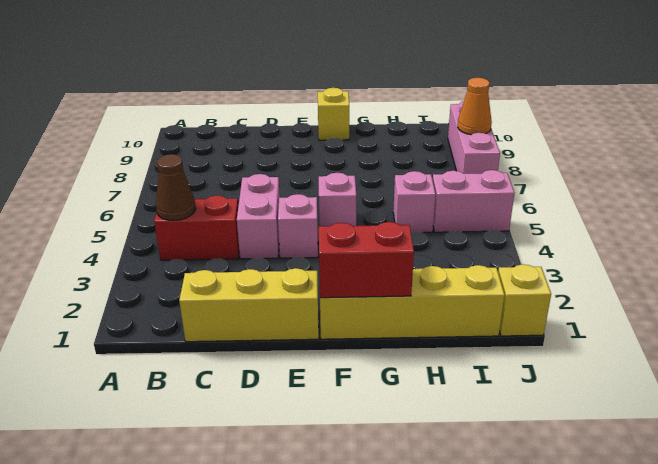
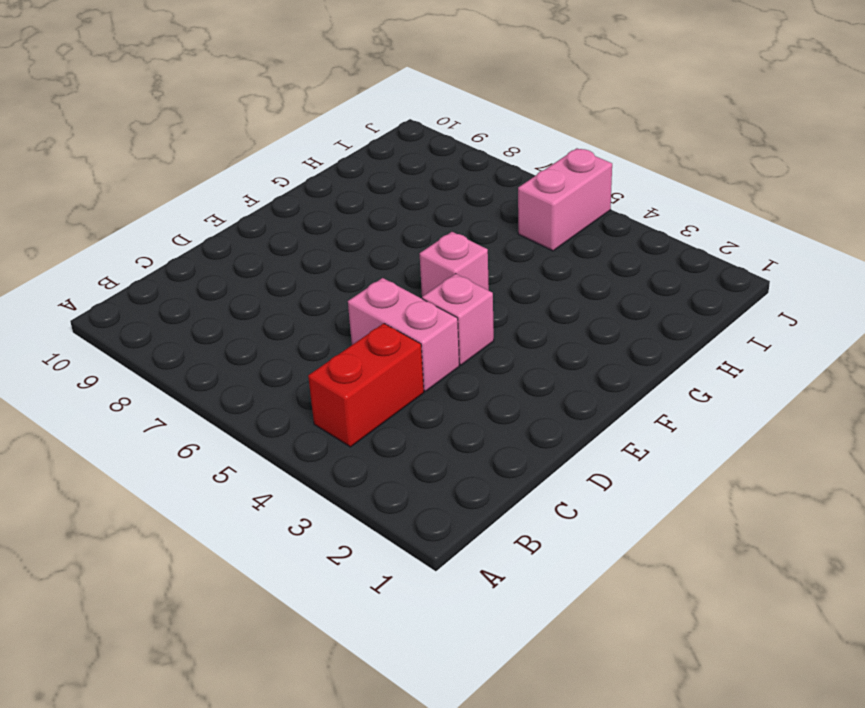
none -> yellow 1x3 brick [179,268,319,342]
none -> yellow 1x4 brick [320,265,505,339]
none -> yellow 1x1 brick [318,88,349,140]

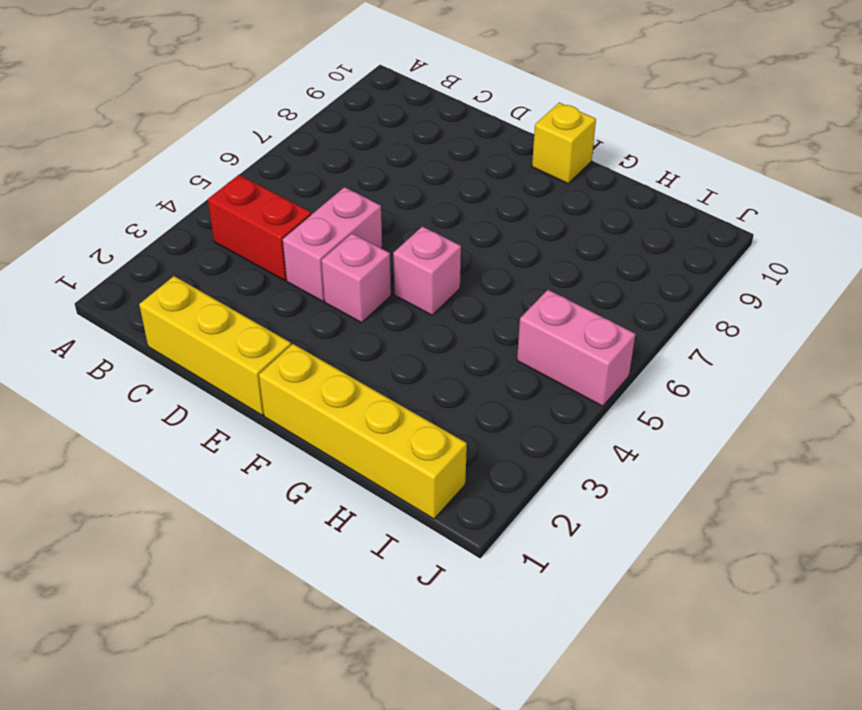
none -> pink 1x1 brick [393,171,436,233]
none -> yellow 1x1 brick [498,264,551,336]
none -> pink 1x3 brick [448,101,500,174]

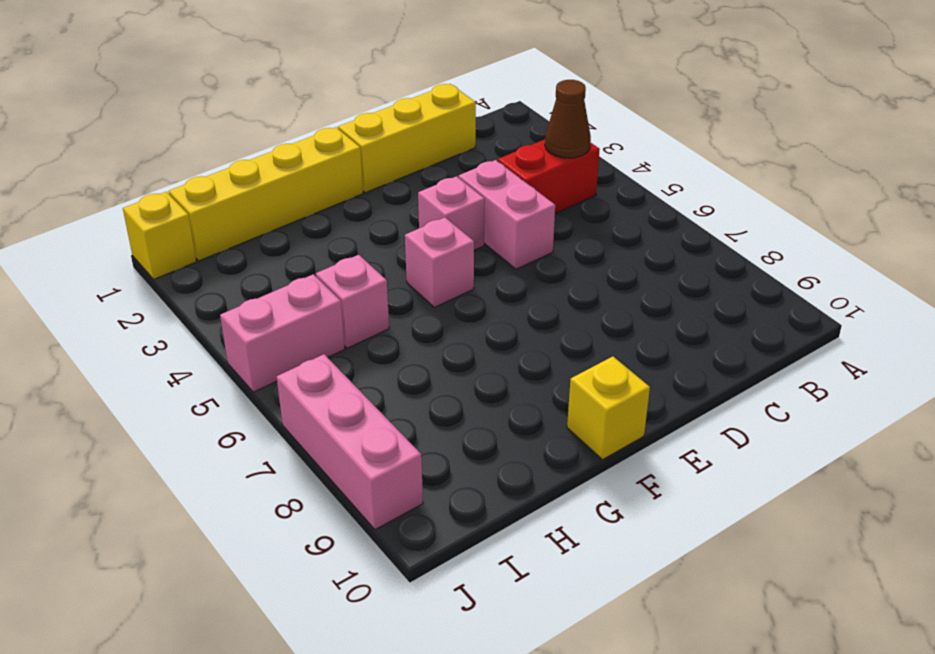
none -> red 1x2 brick [319,222,414,298]
none -> orange 1x1 cone [458,78,492,135]

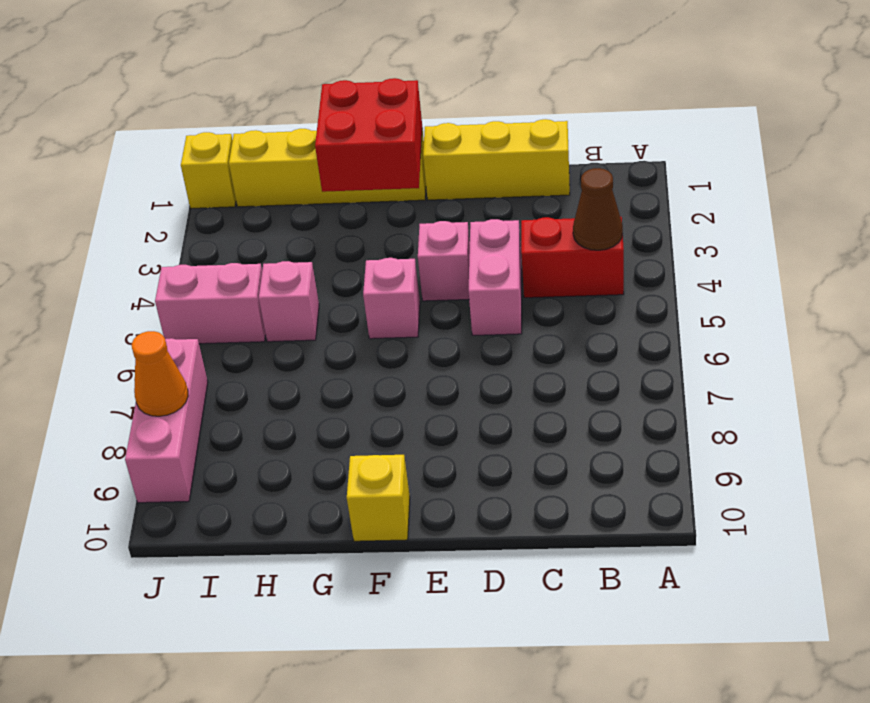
red 2x2 brick [315,78,422,192] -> red 1x2 brick [319,222,414,298]

